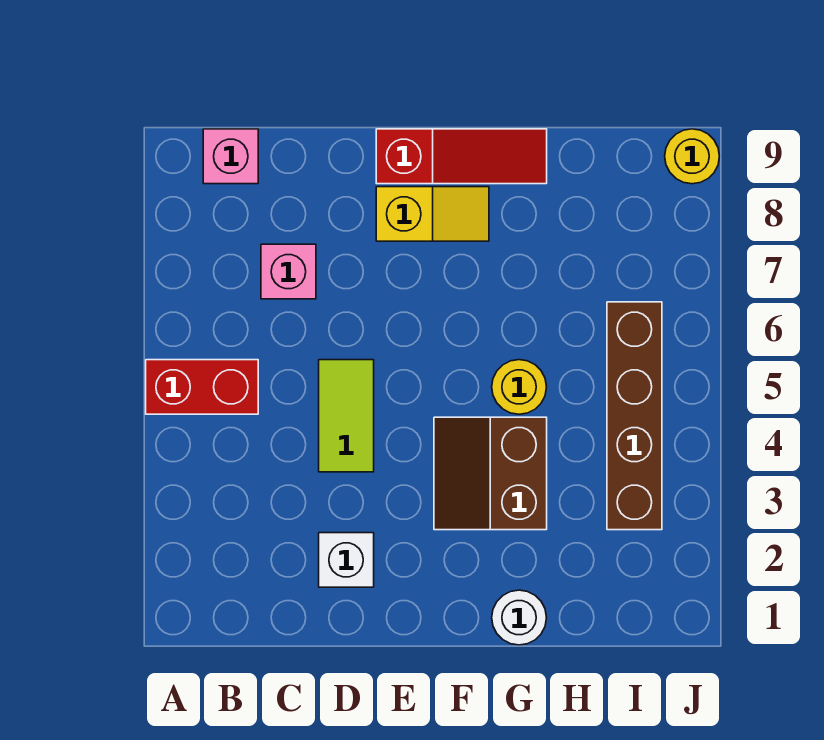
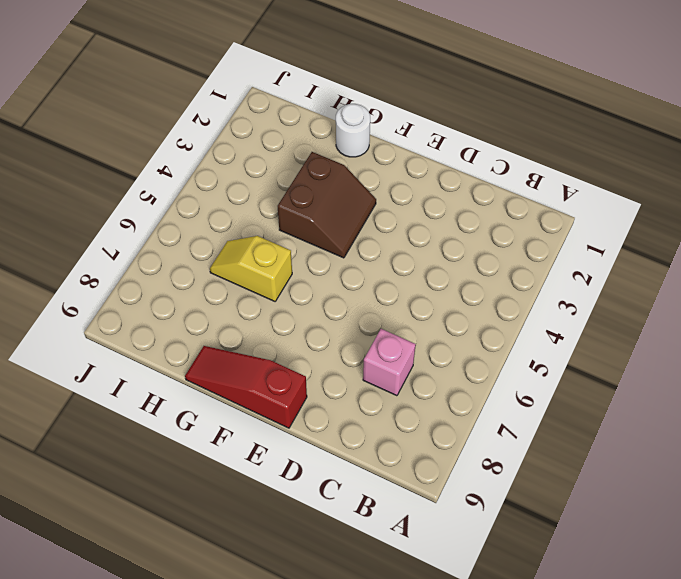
yellow 1x2 slope [210,236,292,301] -> yellow 1x2 slope moved to [376,187,489,241]
none -> red 1x2 brick [146,360,258,414]
none -> pink 1x1 brick [203,129,258,184]
none -> white 1x1 brick [319,533,374,587]

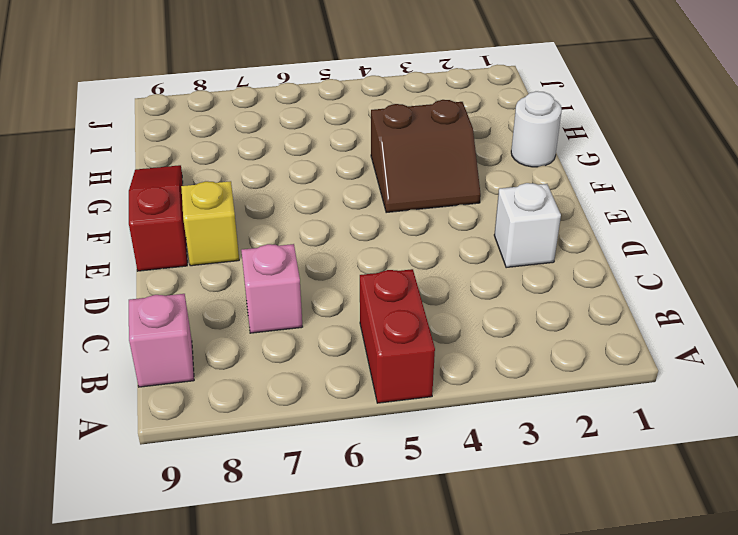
none -> lime 1x2 tile [319,360,374,472]
none -> yellow 1x1 round brick [492,360,546,414]
none -> brown 1x4 brick [607,302,662,530]

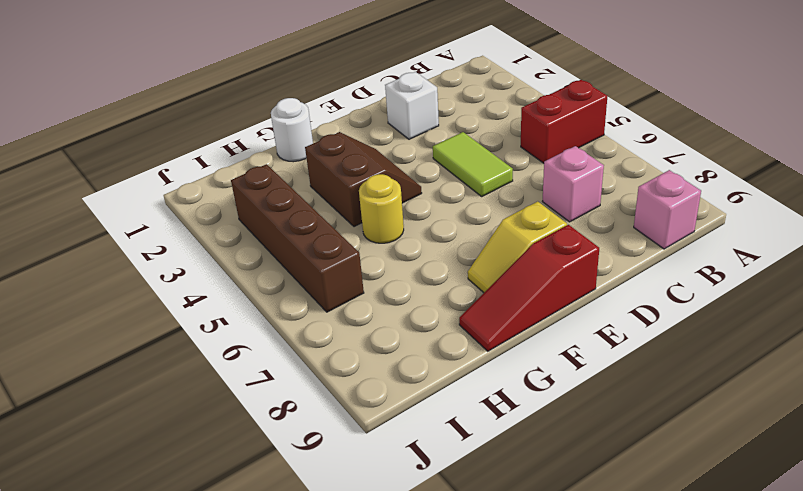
none -> yellow 1x1 round brick [665,129,720,184]

